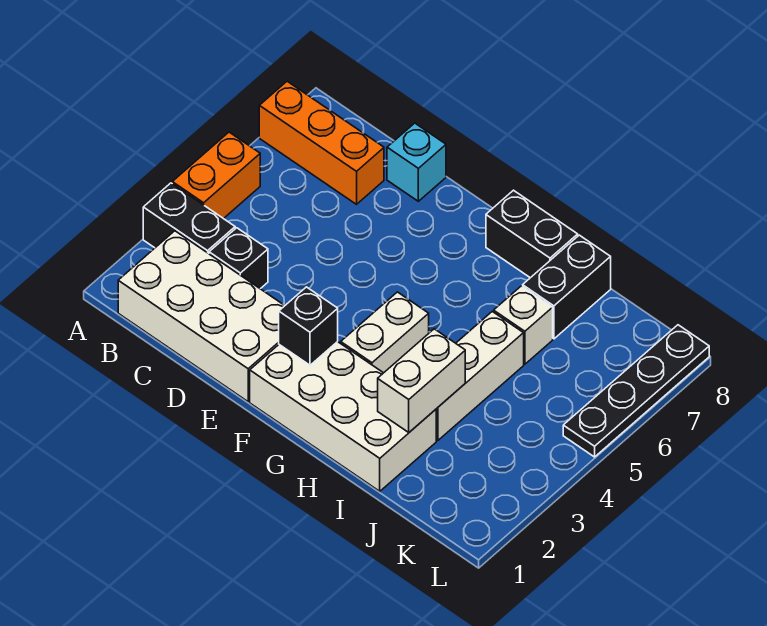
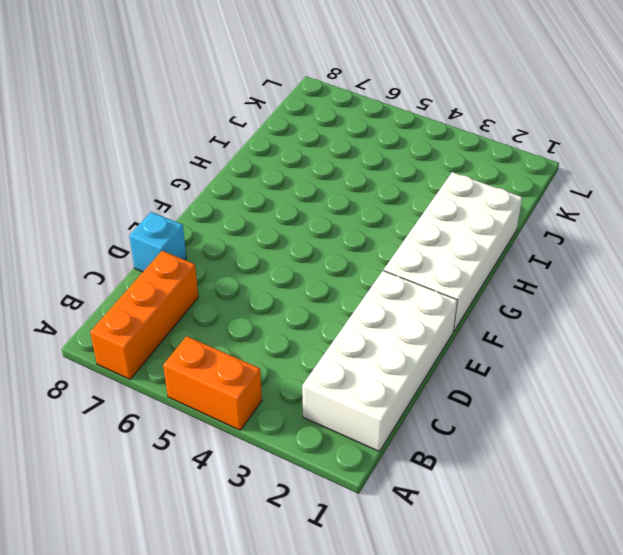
none -> black 1x2 brick [143,183,235,254]
none -> black 1x1 brick [209,228,268,289]
none -> white 1x2 brick [341,292,429,373]

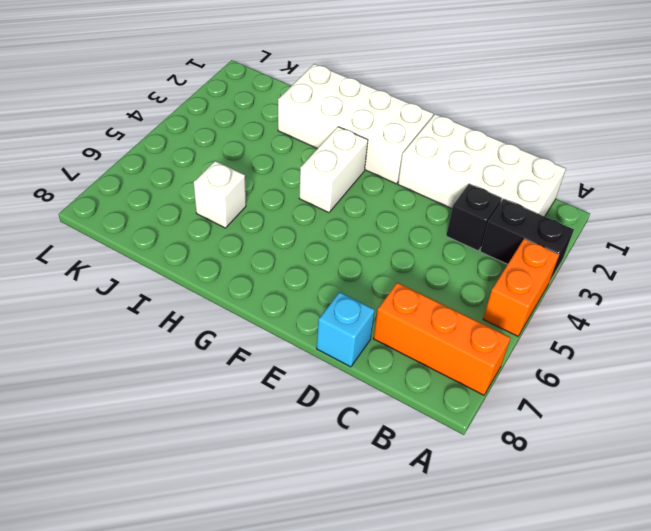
none -> black 1x2 brick [486,190,578,278]
none -> white 1x3 brick [436,312,524,441]
none -> black 1x2 brick [523,235,611,339]

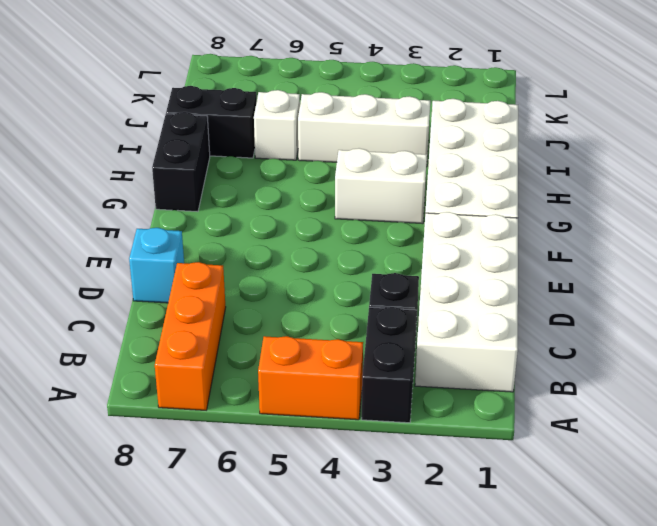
none -> black 1x4 plate [563,325,709,457]
none -> black 1x1 brick [279,287,338,365]
none -> white 1x2 brick [378,329,465,432]

